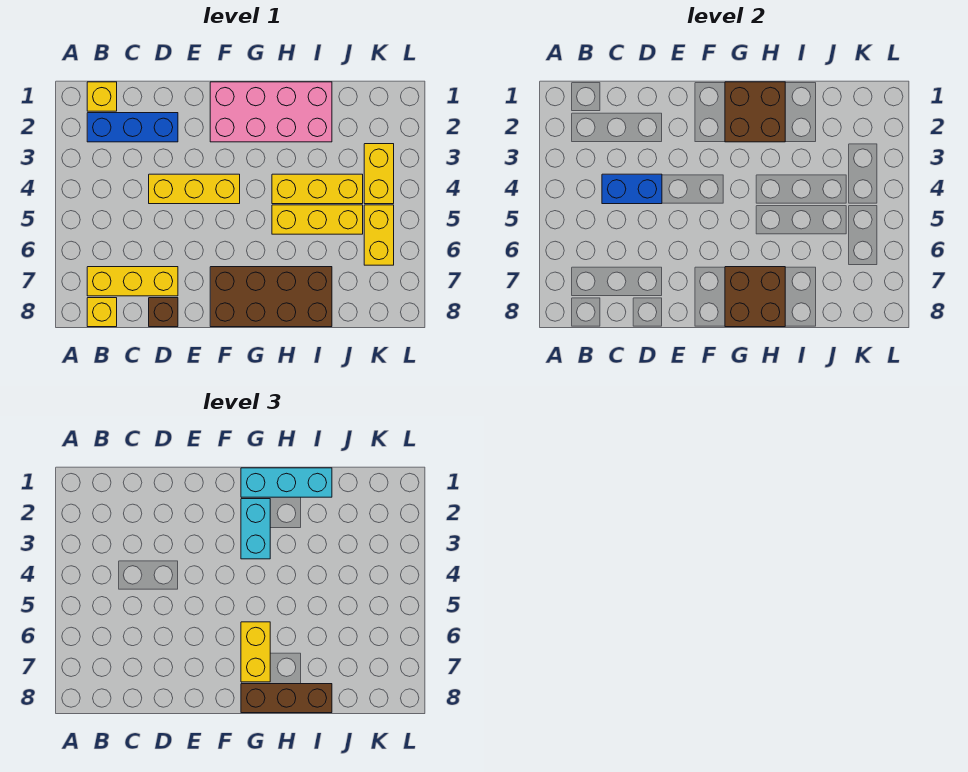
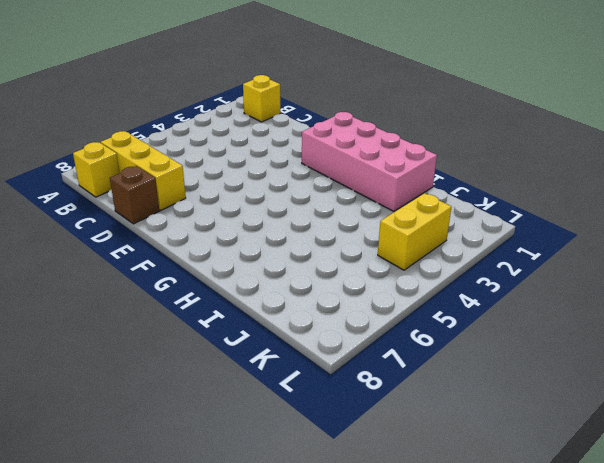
none -> blue 1x3 brick [87,113,178,142]
none -> yellow 1x3 brick [149,174,240,204]
none -> brown 2x4 brick [210,267,332,327]

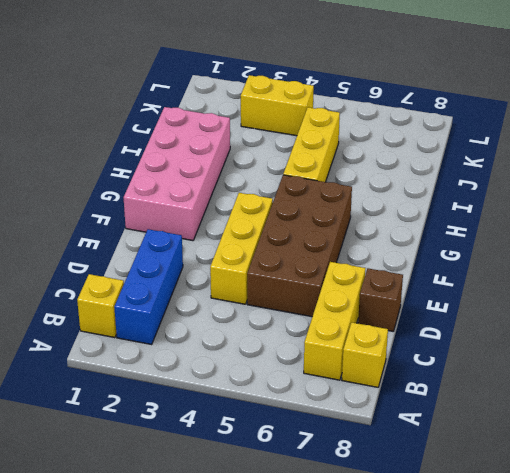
brown 2x4 brick [247,175,352,317] -> brown 2x4 brick moved to [210,267,332,327]
none -> yellow 1x3 brick [272,174,363,204]
none -> yellow 1x2 brick [364,205,394,265]
none -> blue 1x2 brick [602,174,662,204]

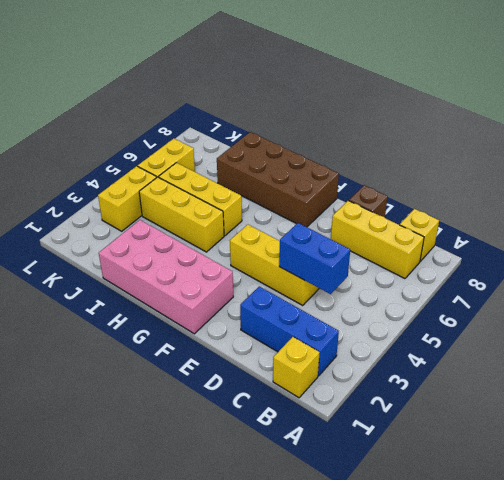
none -> brown 2x2 brick [725,82,785,142]
none -> brown 2x2 brick [725,267,785,327]
none -> cyan 1x3 brick [241,468,332,497]

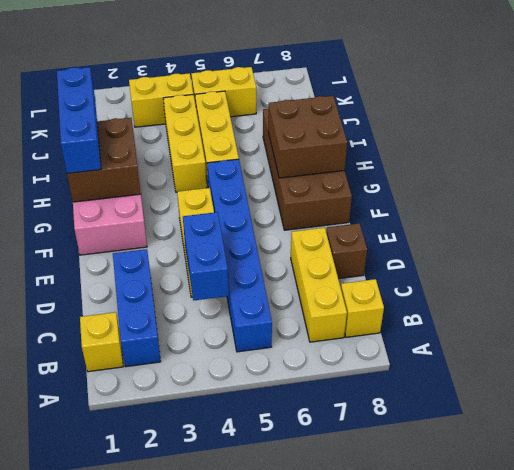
blue 1x6 brick [207,159,272,352] -> none
blue 1x3 brick [57,67,101,174] -> cyan 1x3 brick [241,468,332,497]
none -> cyan 1x2 brick [241,499,270,559]
none -> yellow 1x2 brick [241,622,270,682]
none -> brown 1x3 brick [241,684,332,713]

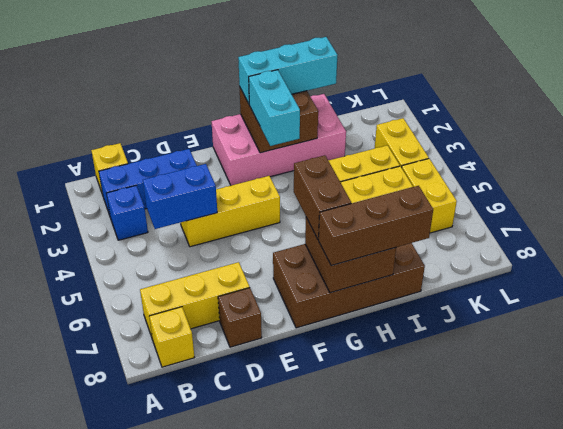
blue 1x1 brick [106,186,148,240] -> none
brown 1x2 brick [294,155,351,240] -> yellow 1x2 brick [241,622,270,682]

